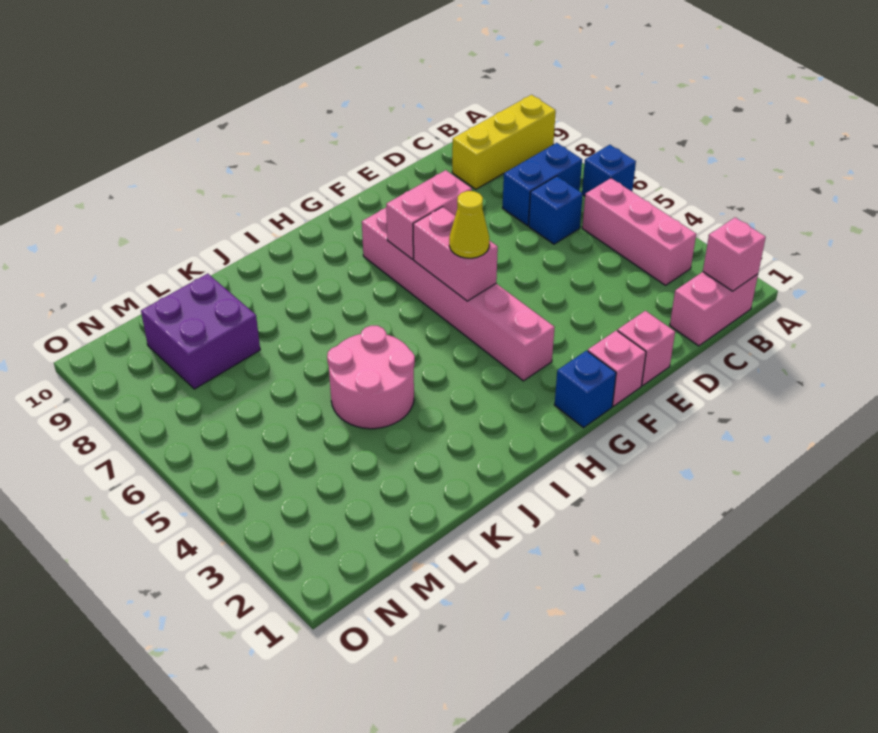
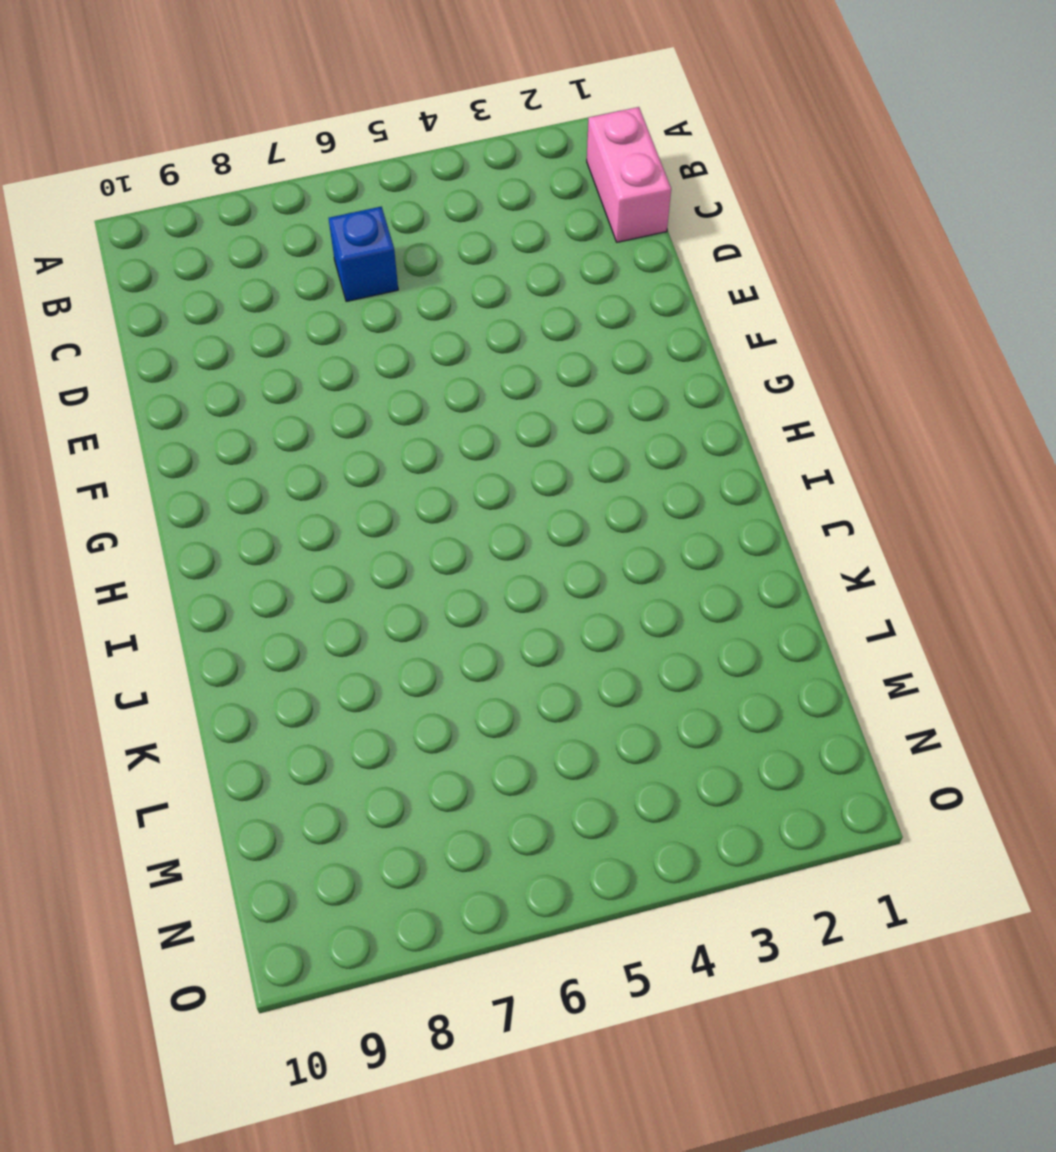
none -> blue 1x1 brick [582,145,636,196]
none -> yellow 1x3 brick [452,95,556,189]
none -> pink 1x3 brick [582,178,696,285]

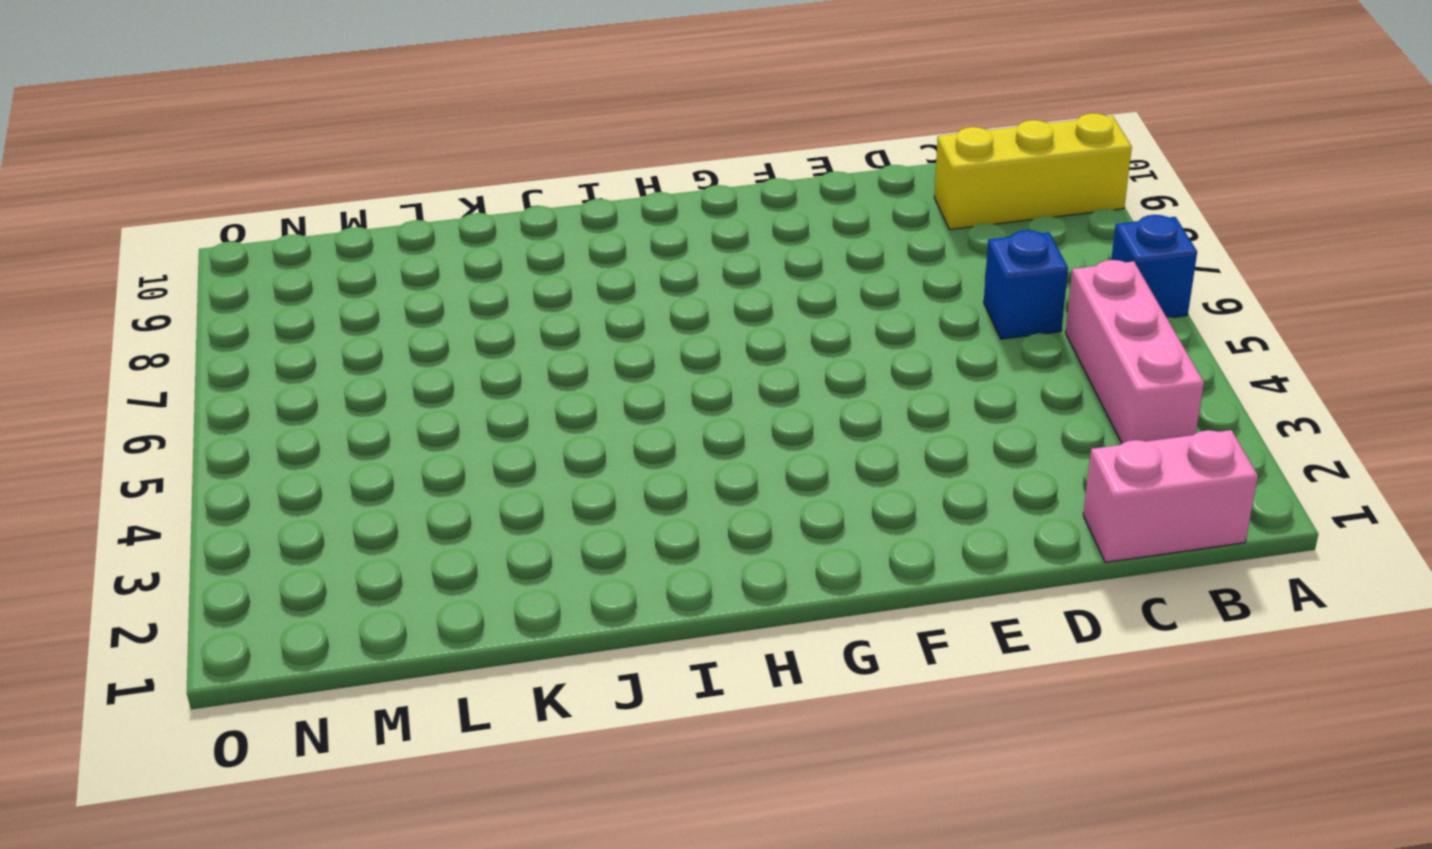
none -> blue 1x2 brick [503,143,582,225]
none -> pink 1x1 brick [618,311,675,386]
none -> pink 1x1 brick [588,330,646,406]

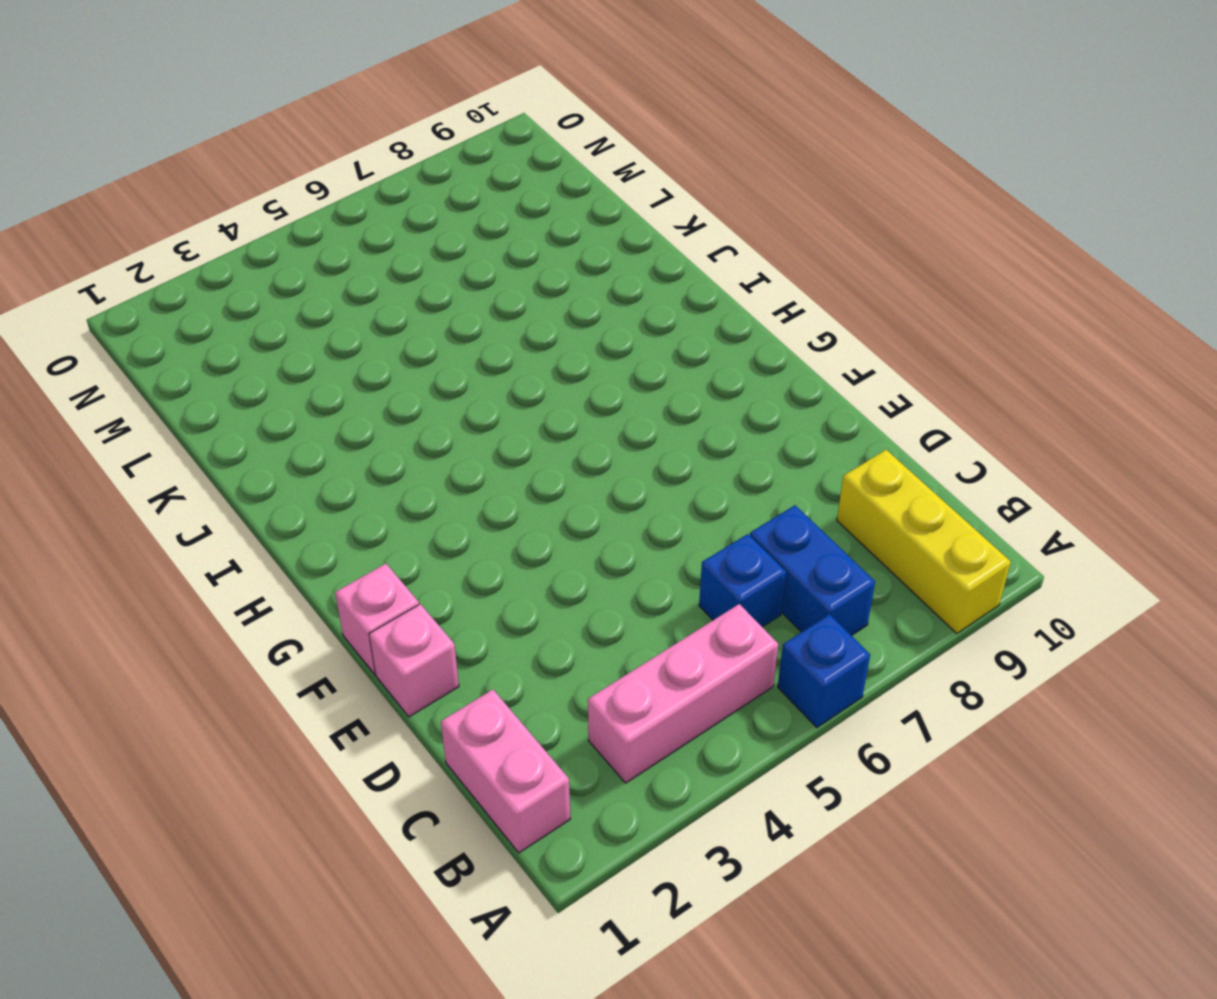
none -> blue 1x1 brick [555,351,616,428]
none -> pink 1x6 brick [362,208,555,381]
none -> pink 2x2 round brick [327,326,415,429]

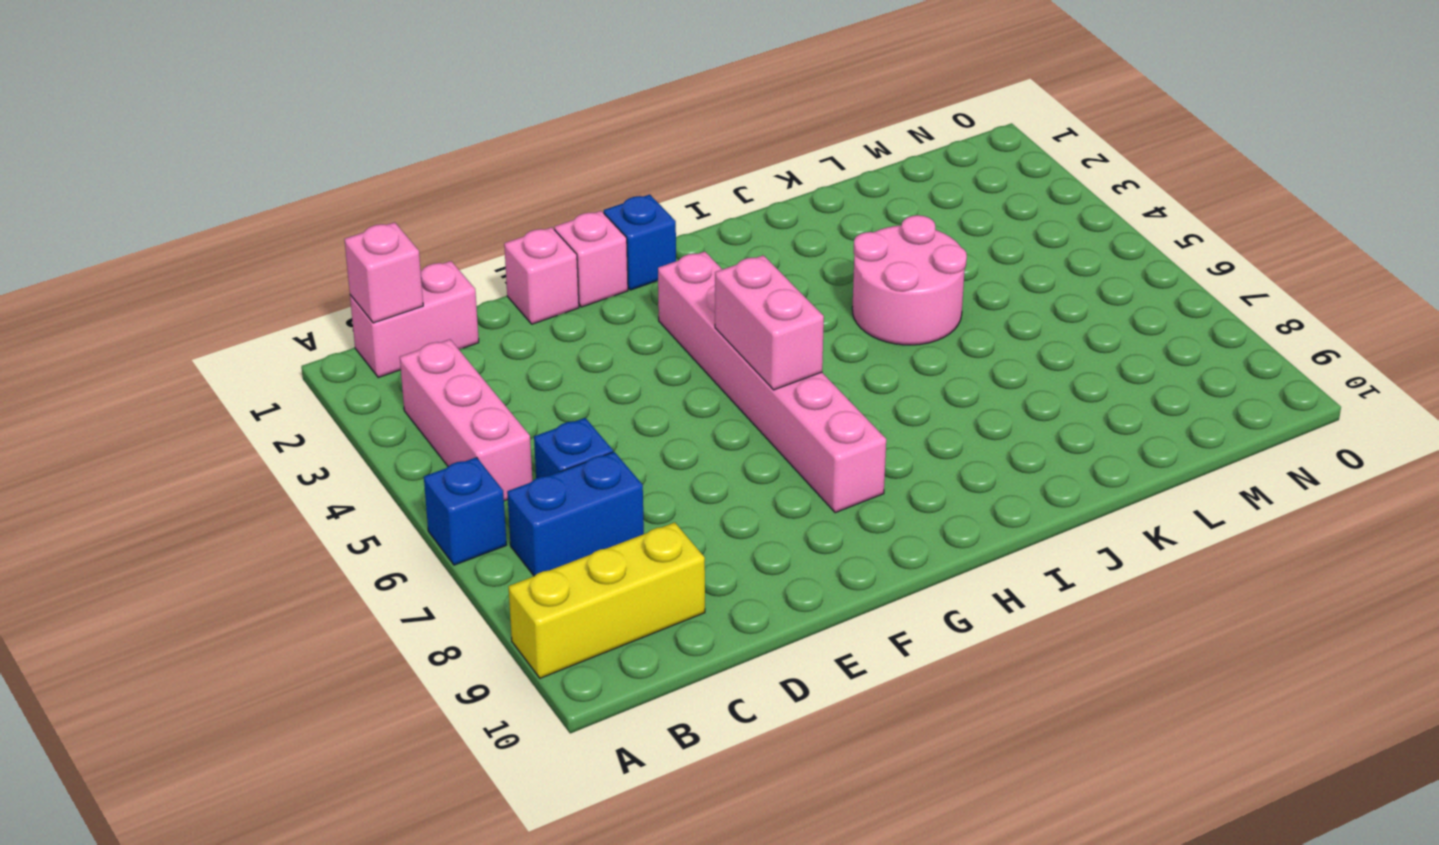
none -> purple 2x2 brick [141,274,260,389]
none -> pink 1x2 brick [386,170,472,259]
none -> yellow 1x1 cone [449,191,489,258]

